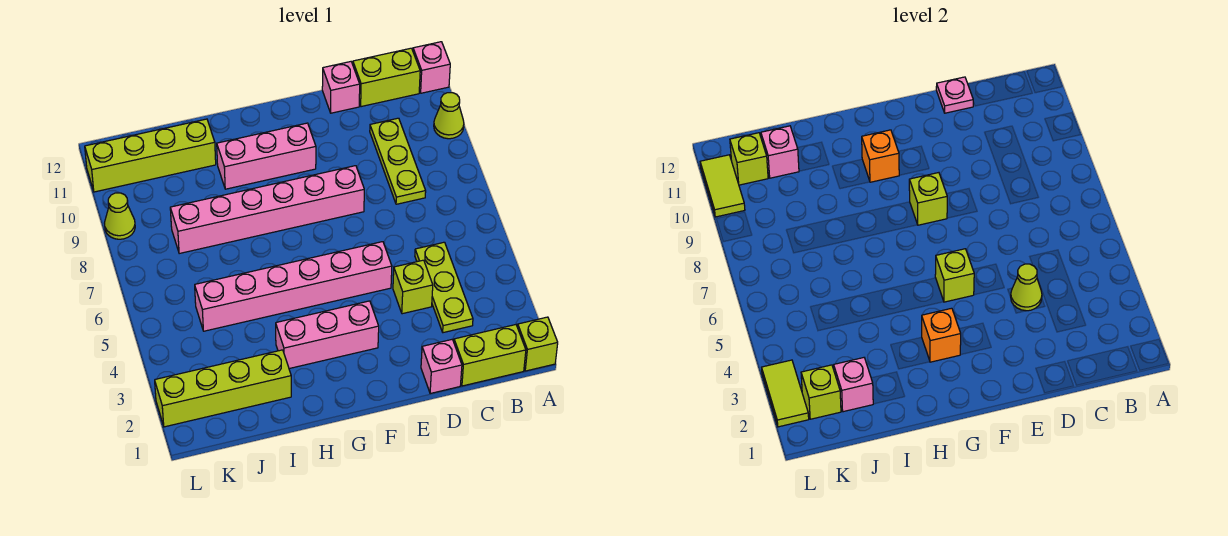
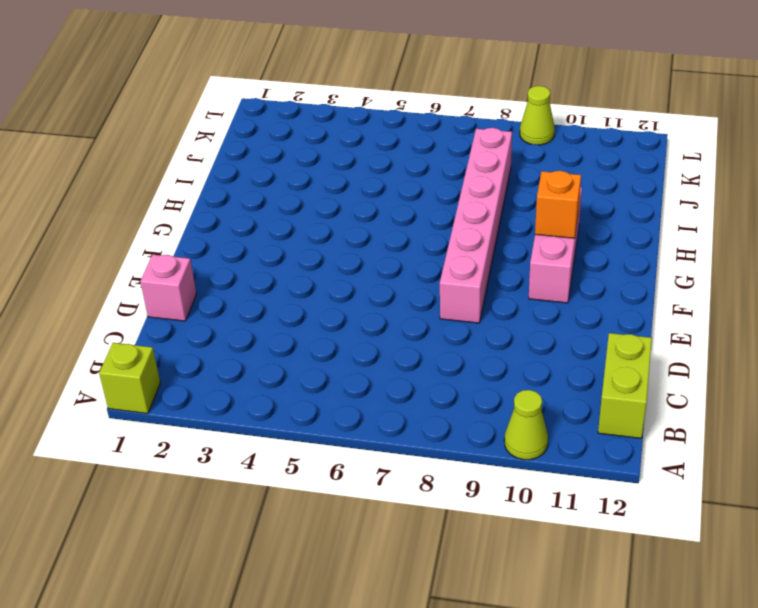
none -> pink 1x1 brick [413,42,450,93]
none -> lime 1x2 brick [454,325,526,386]
none -> lime 1x3 plate [415,242,473,333]

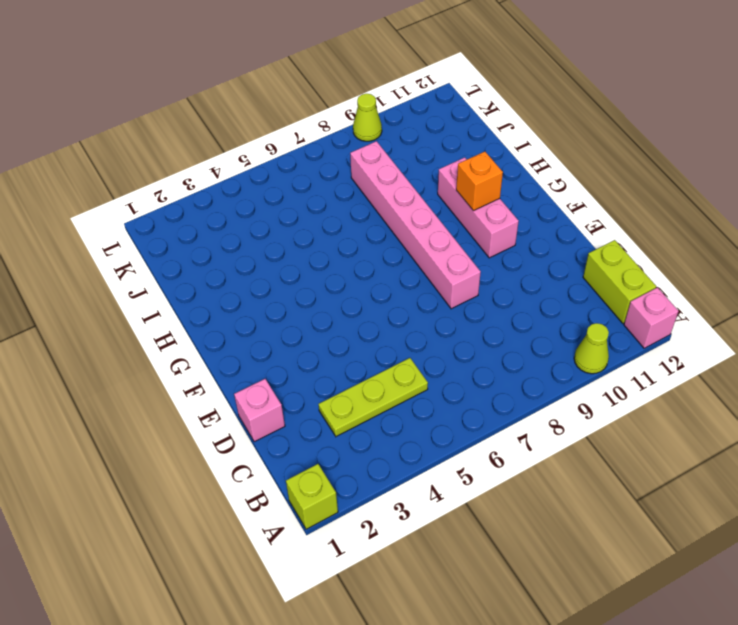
none -> lime 1x2 brick [454,325,526,386]
none -> lime 1x3 plate [370,118,426,204]
none -> lime 1x1 brick [393,260,433,314]

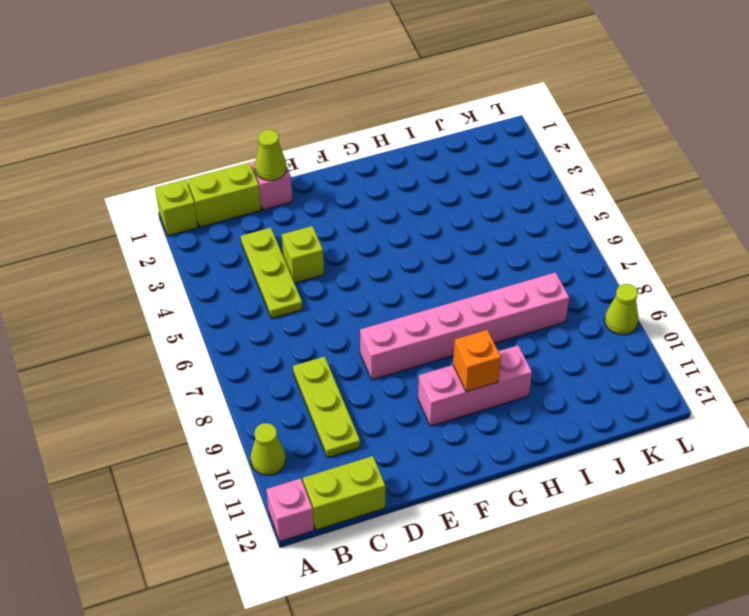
lime 1x1 cone [255,130,287,181] -> lime 1x1 cone moved to [1011,264,1042,311]
none -> pink 1x1 brick [322,62,360,113]
none -> pink 1x6 brick [195,242,392,331]
none -> pink 1x3 brick [276,301,379,369]

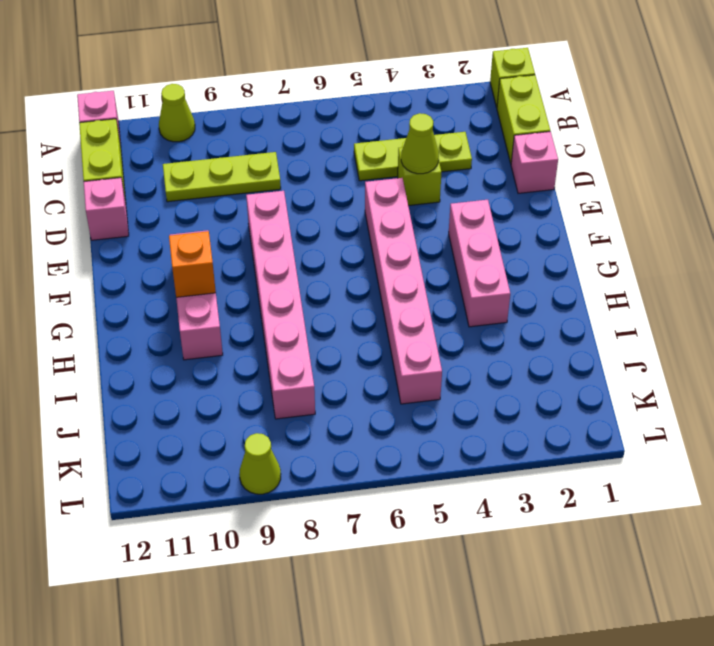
none -> lime 1x4 brick [155,350,291,427]
none -> lime 1x4 brick [85,119,216,192]
none -> pink 1x1 plate [936,77,973,113]

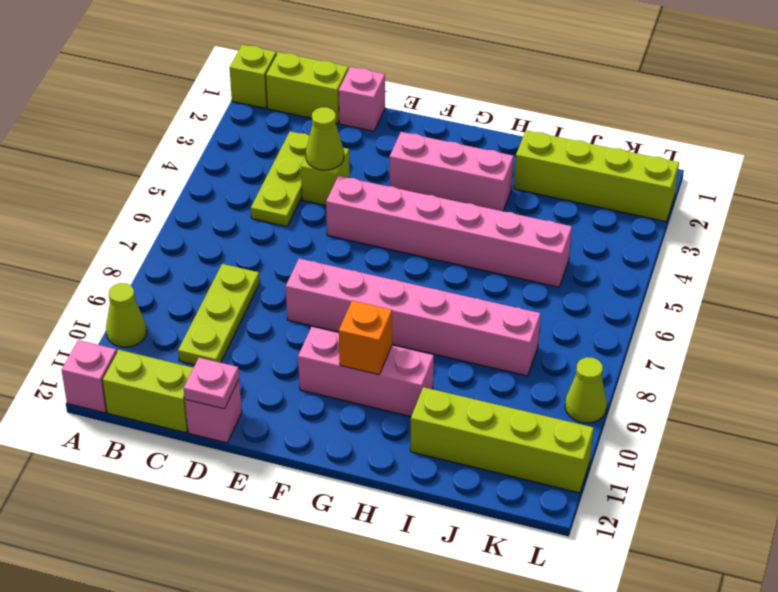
none -> lime 1x1 brick [935,249,974,302]
none -> lime 1x1 brick [909,173,947,225]
none -> orange 1x1 brick [922,308,961,362]

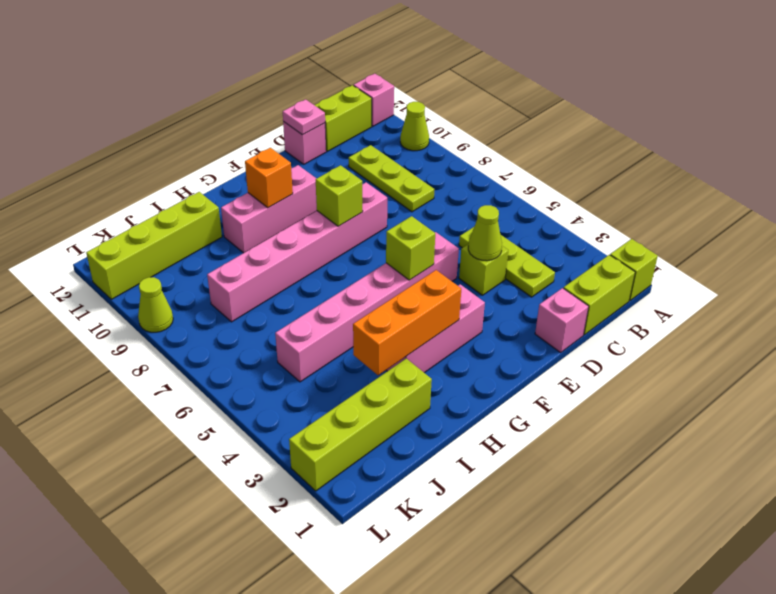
orange 1x3 brick [353,270,461,375] -> orange 1x1 brick [922,308,961,362]
none -> pink 1x1 brick [834,358,873,412]
none -> pink 1x1 brick [761,126,799,178]
none -> lime 1x1 brick [801,365,841,419]

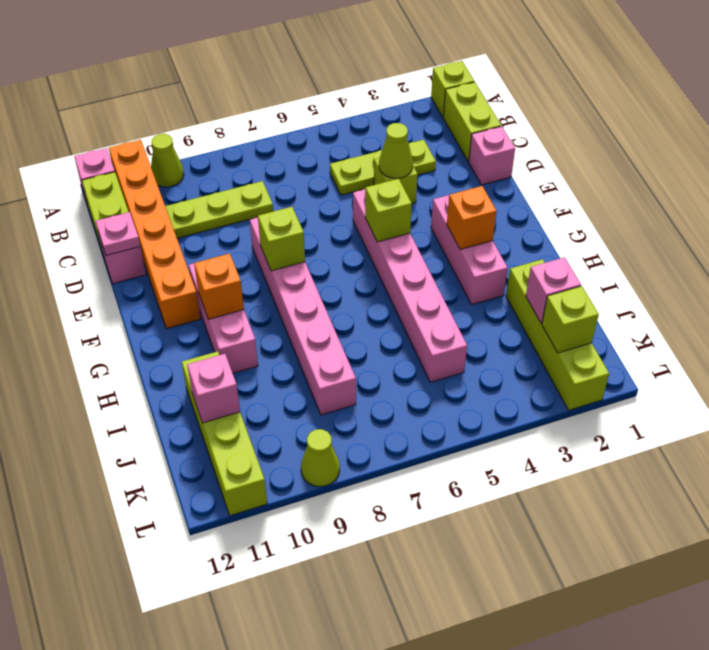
orange 1x6 brick [109,140,201,329] -> none
none -> lime 1x1 brick [730,133,768,185]
none -> lime 1x2 tile [762,360,809,427]
none -> lime 1x2 tile [700,155,745,217]

